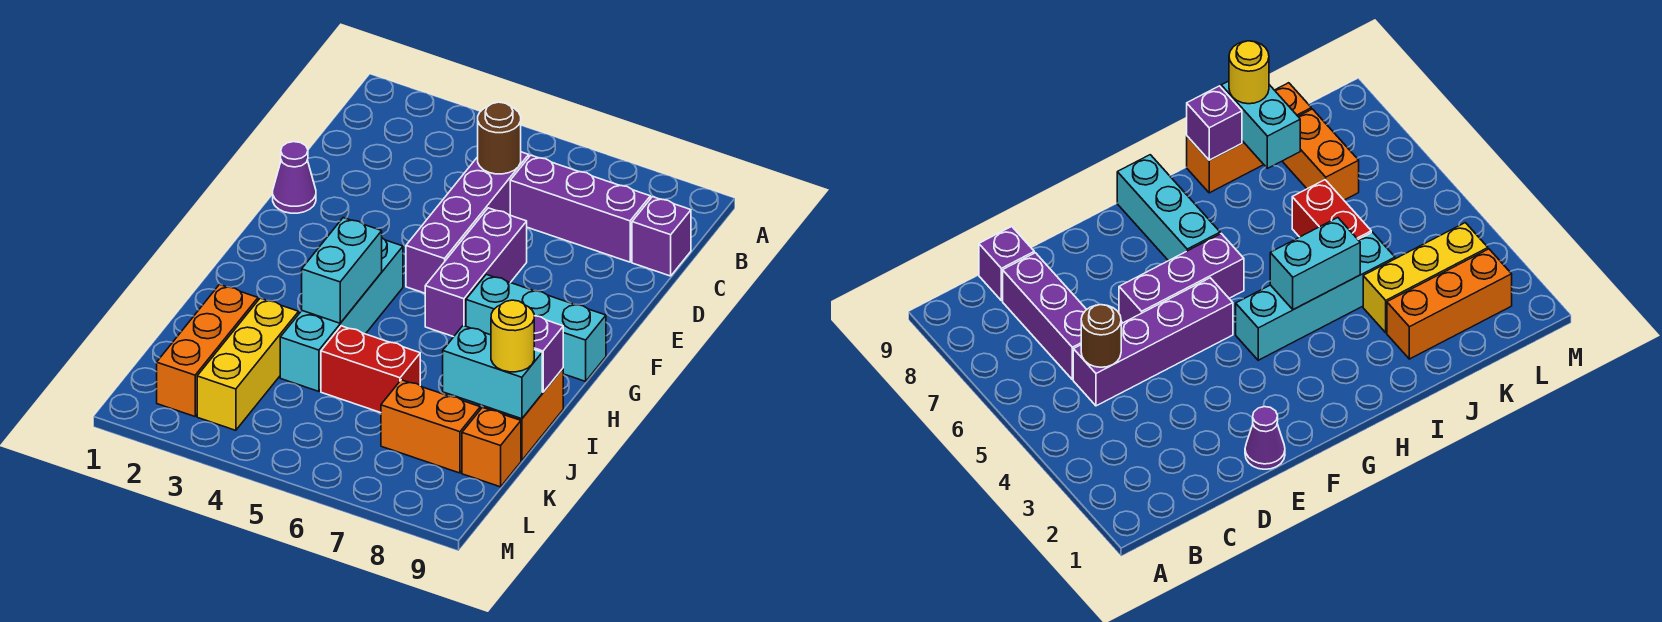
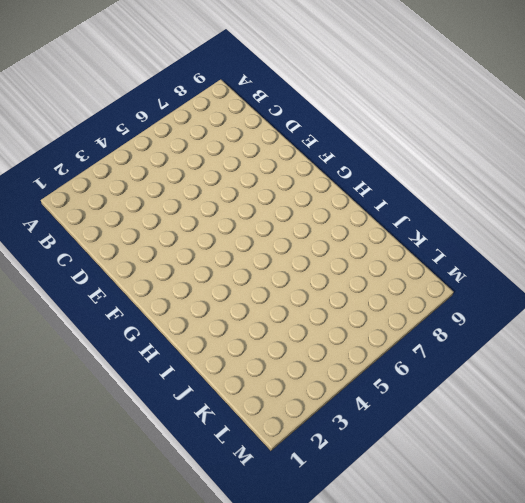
none -> purple 1x4 brick [406,152,529,293]
none -> purple 1x3 brick [510,155,650,262]
none -> purple 1x1 brick [632,197,691,276]

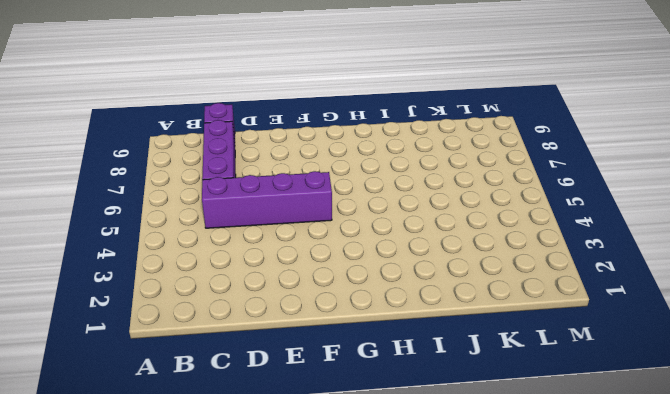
none -> purple 1x1 cone [273,142,316,213]
none -> purple 1x3 brick [425,208,527,337]
none -> cyan 1x4 brick [280,238,403,391]

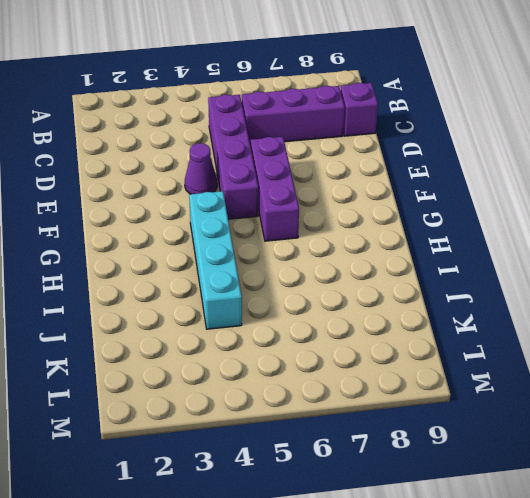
purple 1x1 cone [185,143,217,194] -> purple 1x1 cone moved to [273,142,316,213]
none -> cyan 1x3 brick [466,274,606,381]
none -> orange 1x2 brick [483,369,563,461]
none -> orange 1x3 brick [157,285,258,416]

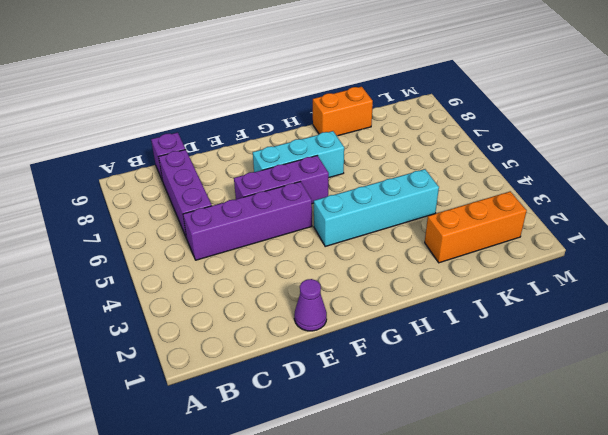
cyan 1x3 brick [253,131,344,177] -> cyan 1x3 brick turned to [466,274,606,381]
none -> yellow 1x3 brick [197,298,299,430]
none -> red 1x2 brick [321,326,420,413]
none -> orange 1x2 brick [381,380,480,473]

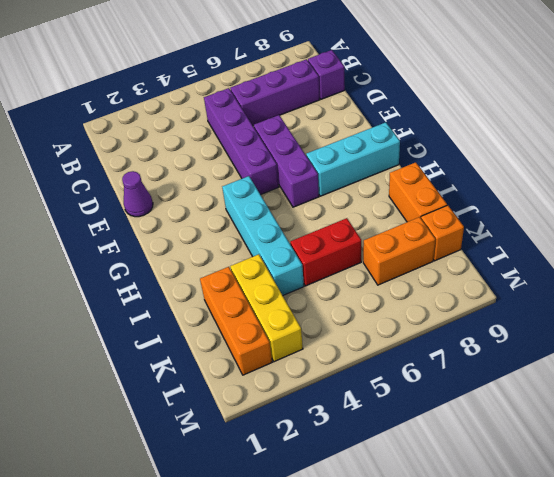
none -> brown 1x1 round brick [478,102,521,174]
none -> cyan 1x2 brick [302,218,382,323]
none -> purple 1x1 brick [534,316,563,392]

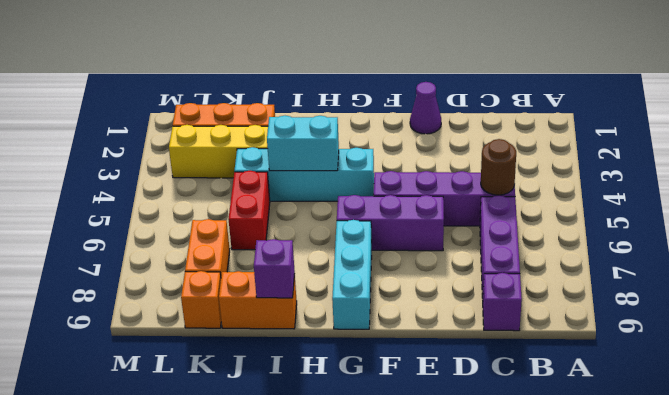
none -> cyan 1x2 brick [443,326,542,419]
none -> yellow 1x1 round brick [491,300,534,372]

